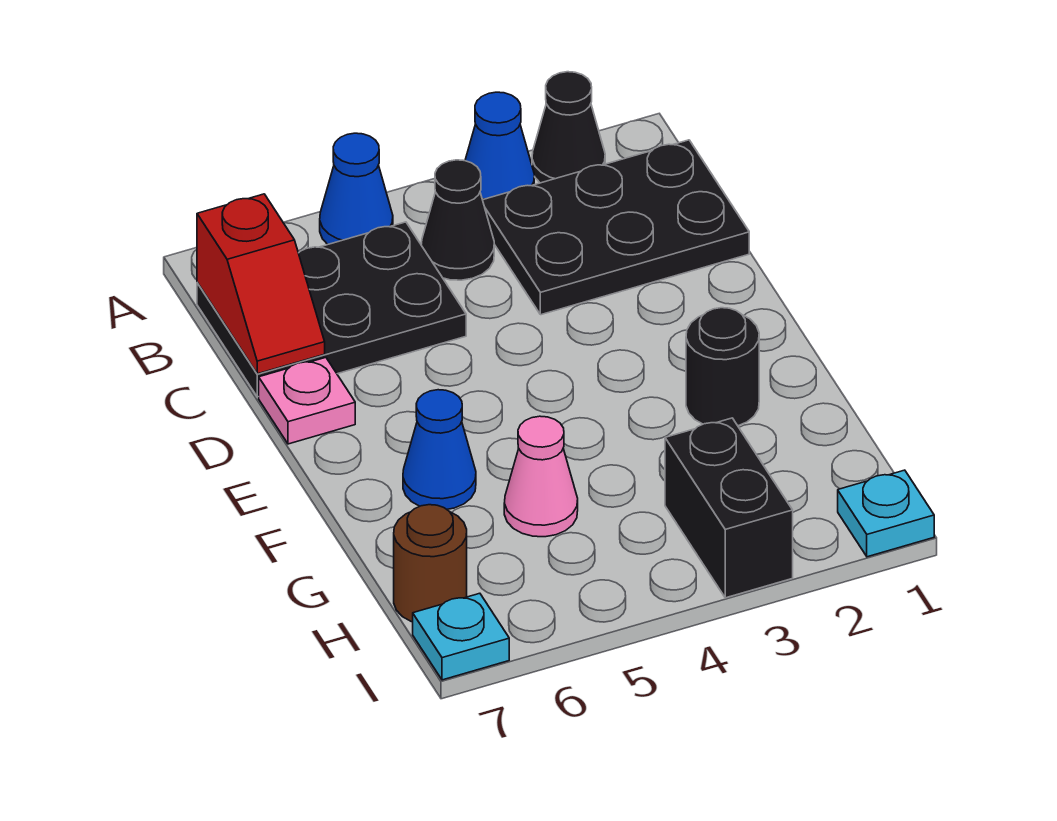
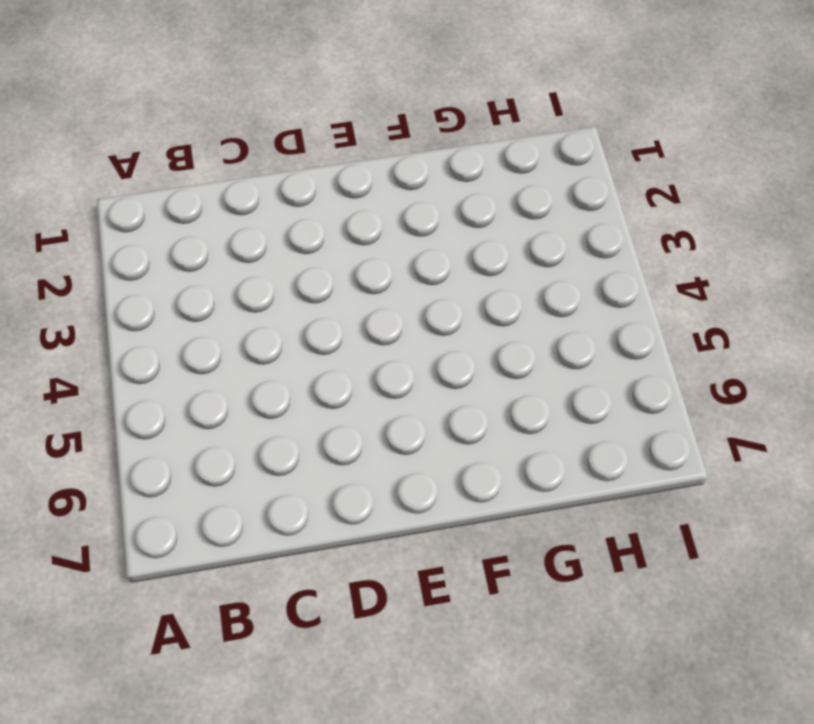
none -> black 1x1 cone [532,72,605,183]
none -> blue 1x1 cone [465,92,534,200]
none -> blue 1x1 cone [320,133,393,244]

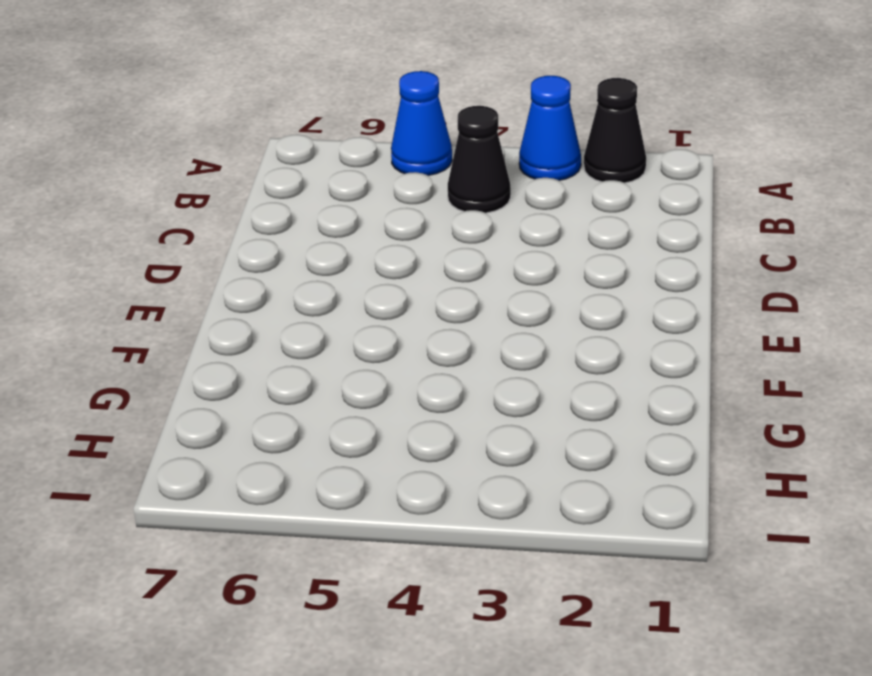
none -> black 2x3 plate [483,140,749,315]
none -> black 2x3 plate [197,222,466,397]
none -> pink 1x1 plate [259,358,355,444]

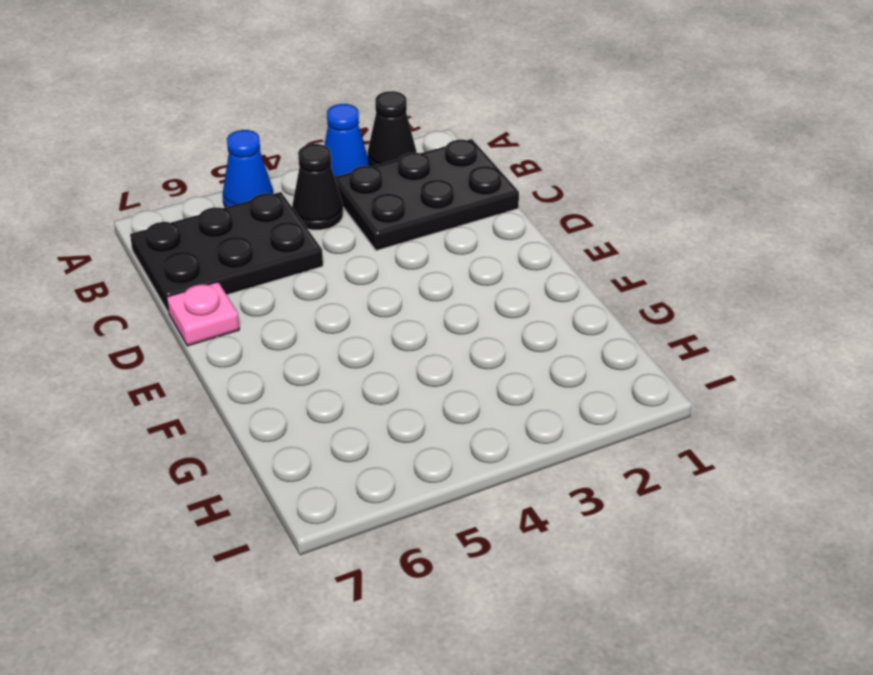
none -> black 1x1 round brick [686,308,759,426]
none -> blue 1x1 cone [403,390,476,509]
none -> pink 1x1 cone [504,416,578,537]

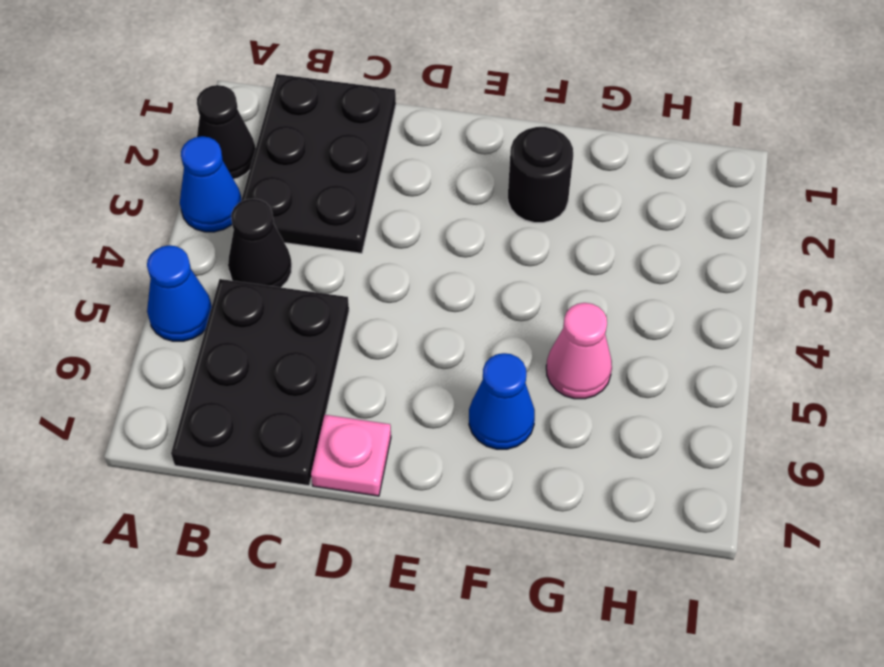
none -> black 1x2 brick [665,418,793,598]
none -> brown 1x1 round brick [394,505,467,622]
none -> cyan 1x1 plate [838,470,934,557]

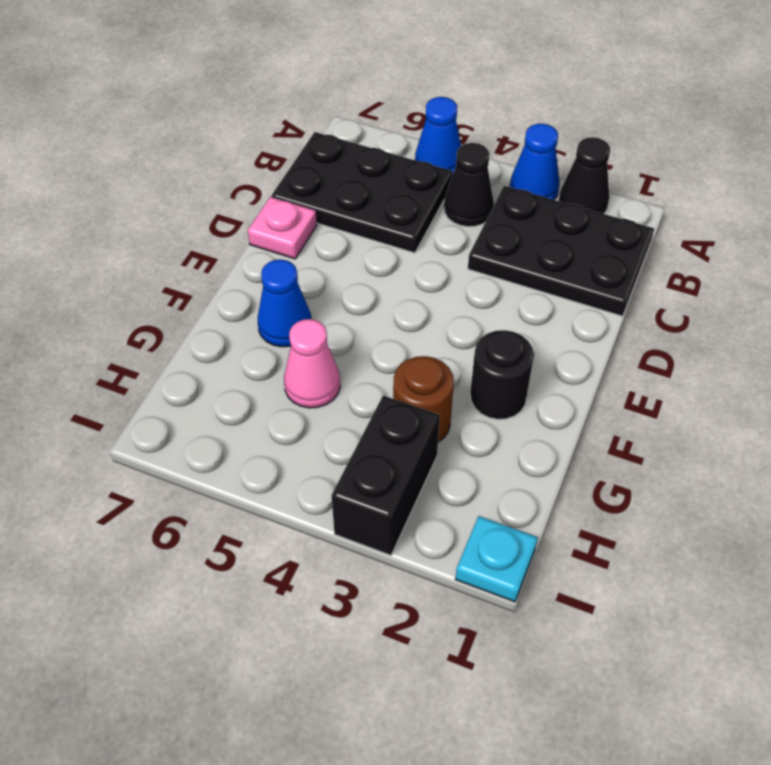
brown 1x1 round brick [393,356,454,442] -> brown 1x1 round brick moved to [394,505,467,622]
none -> cyan 1x1 plate [413,593,509,680]
none -> red 1x2 slope [197,194,325,374]

